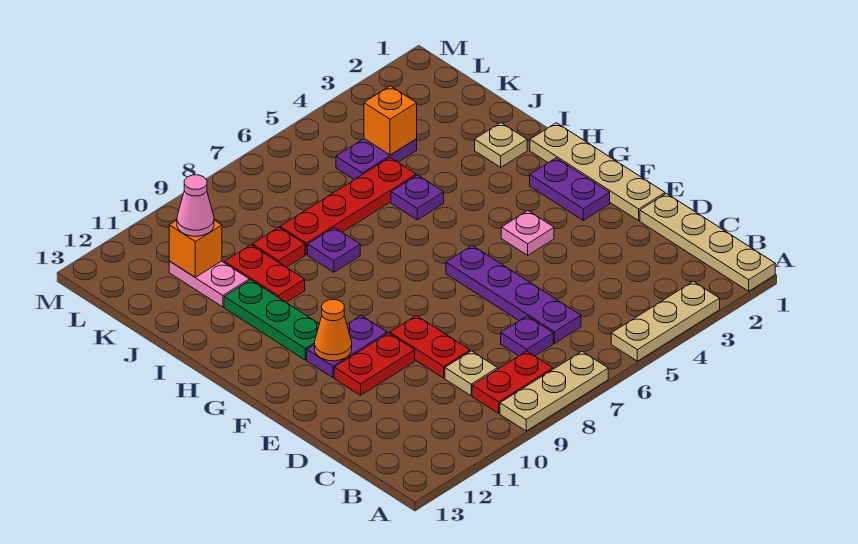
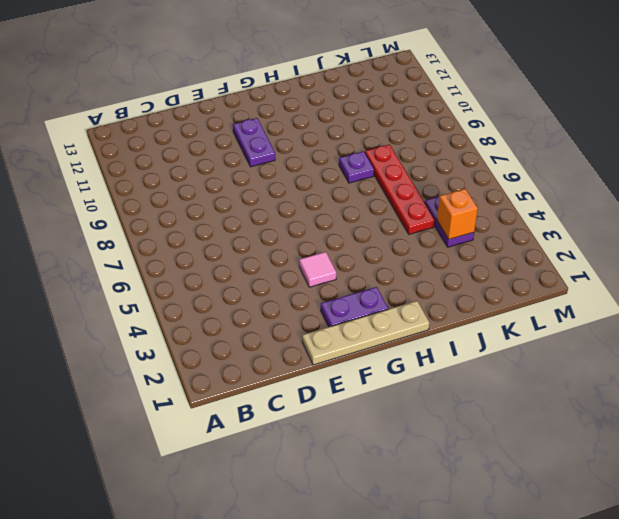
pink 1x1 tile [299,252,336,287] -> pink 1x1 plate [501,211,554,255]
none -> tan 1x4 plate [640,194,775,291]
none -> tan 1x3 plate [611,281,720,361]
none -> tan 1x3 plate [500,351,608,431]

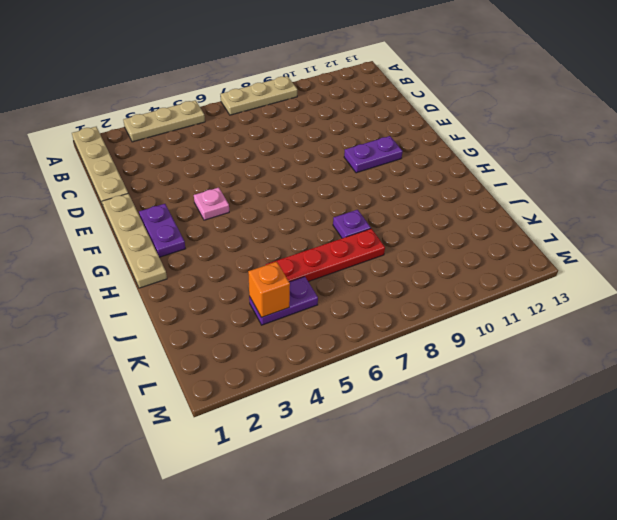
none -> red 1x2 plate [472,351,553,413]
none -> purple 1x4 plate [446,246,581,343]
none -> purple 1x1 plate [501,316,553,356]

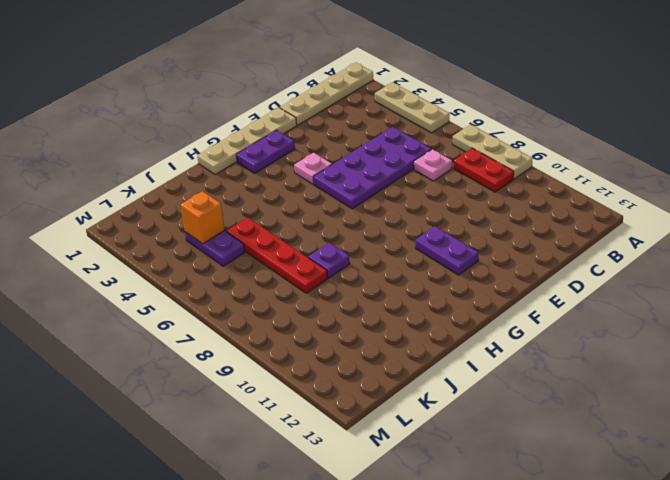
purple 2x4 plate [313,127,431,209] -> purple 1x4 plate [446,246,581,343]
pink 1x1 plate [414,149,452,181] -> purple 1x1 plate [501,316,553,356]
none -> tan 1x1 plate [445,351,498,396]
none -> red 1x2 plate [390,316,470,378]
none -> red 1x2 plate [334,333,415,395]

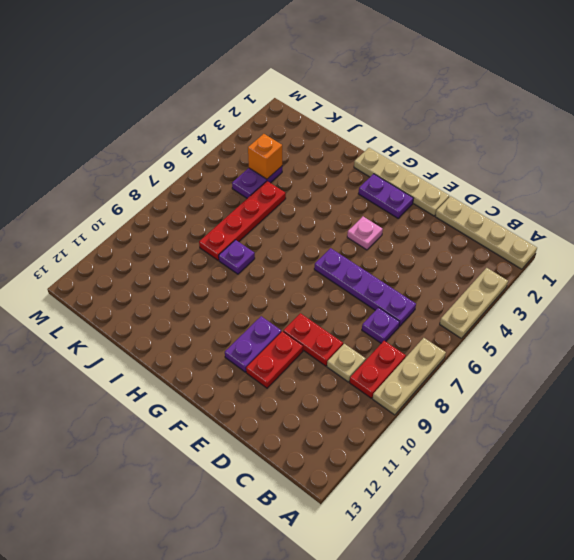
none -> green 1x3 plate [224,280,319,360]
none -> tan 1x1 plate [475,123,527,167]
none -> purple 1x1 plate [391,175,444,220]

